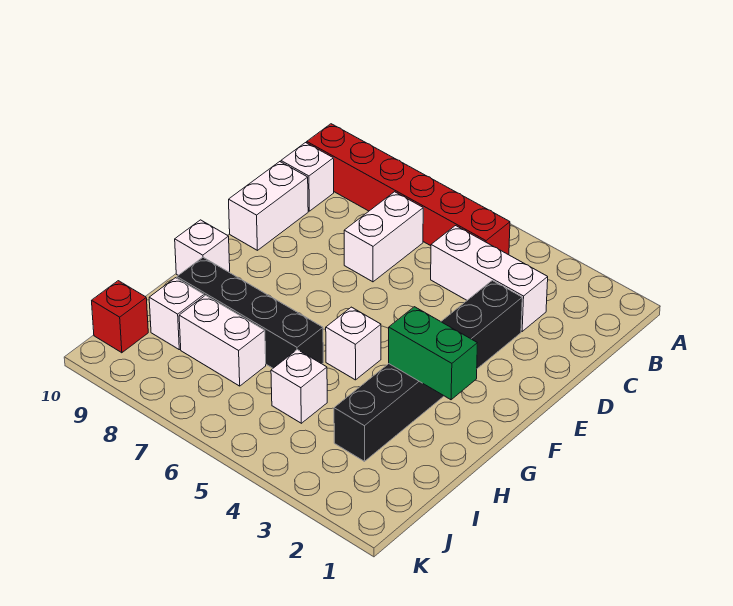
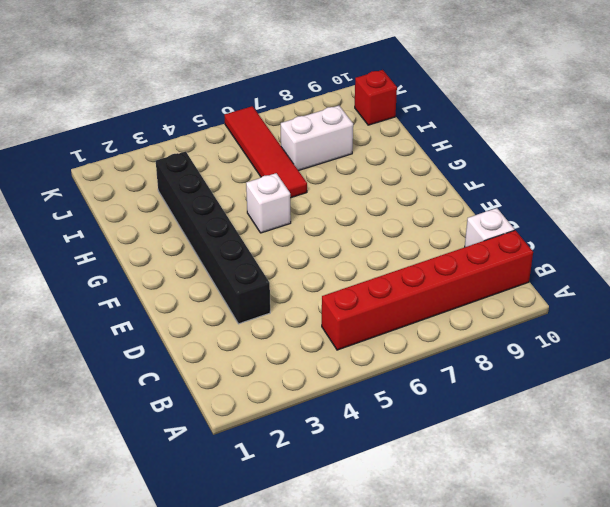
red 1x4 tile [224,106,307,198] -> black 1x4 brick [177,257,323,368]
none -> white 1x3 brick [431,226,548,331]
none -> white 1x2 brick [344,192,423,282]
none -> white 1x2 brick [229,162,308,250]

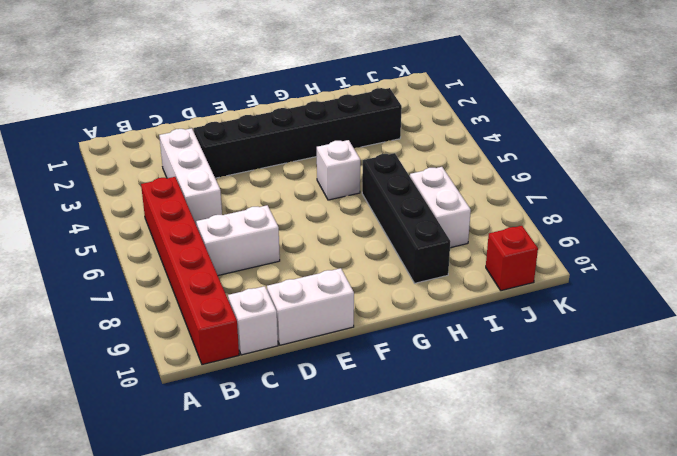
none -> white 1x1 brick [175,220,230,275]
none -> white 1x1 brick [271,350,327,423]
none -> white 1x1 brick [149,278,204,350]

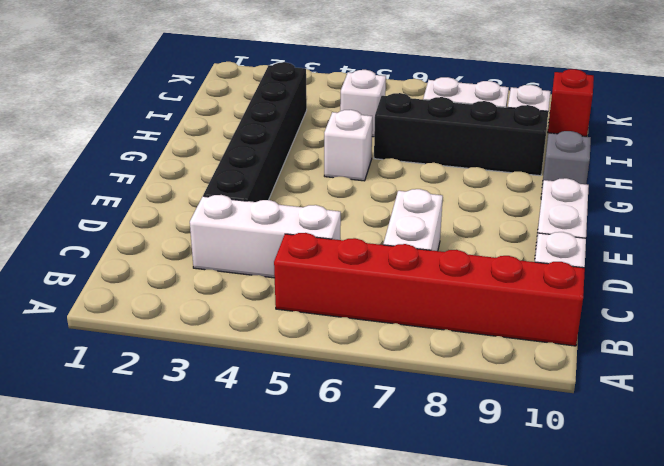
grey 1x1 brick [541,131,591,198] -> white 1x1 brick [175,220,230,275]
none -> green 1x2 brick [389,307,477,400]

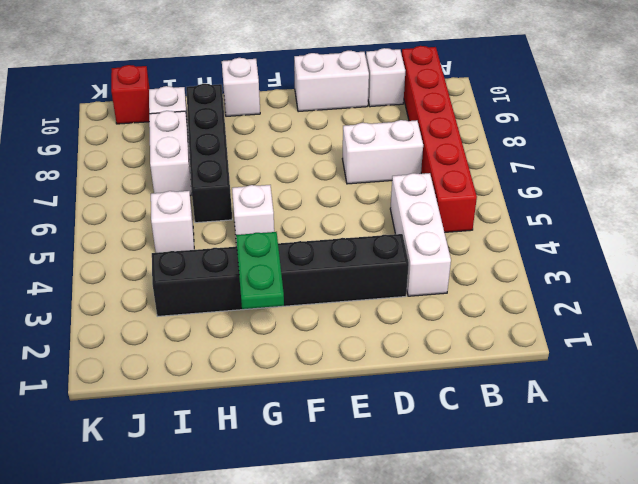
green 1x2 plate [236,232,284,309] -> green 1x2 brick [389,307,477,400]

